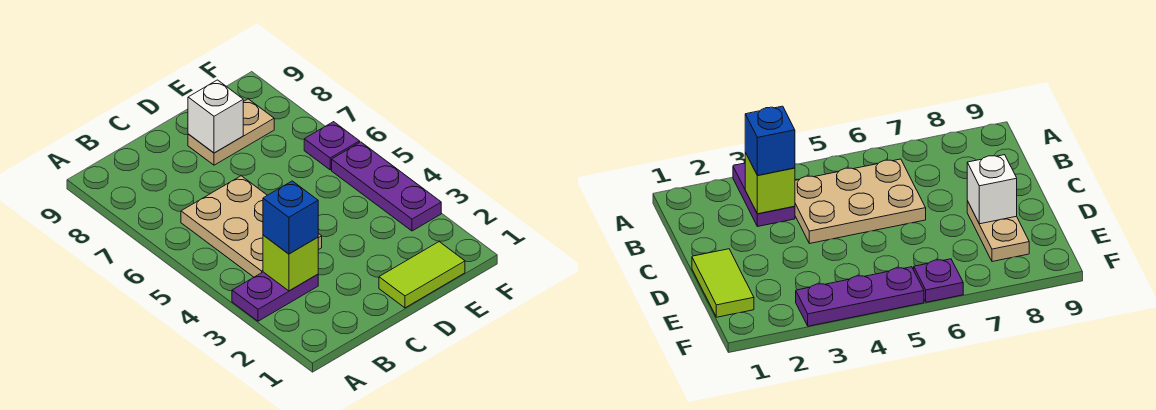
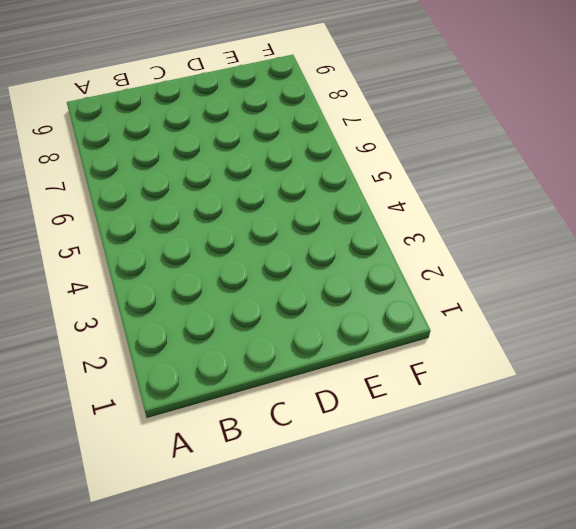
none -> purple 1x2 plate [232,272,318,321]
none -> tan 2x3 plate [181,176,322,277]

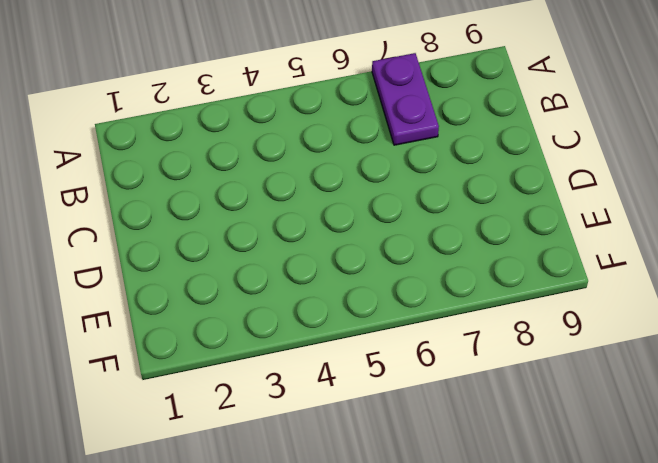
purple 1x2 plate [372,53,439,145] -> purple 1x2 plate moved to [232,272,318,321]
none -> tan 2x3 plate [181,176,322,277]
none -> lime 1x2 tile [379,242,465,308]

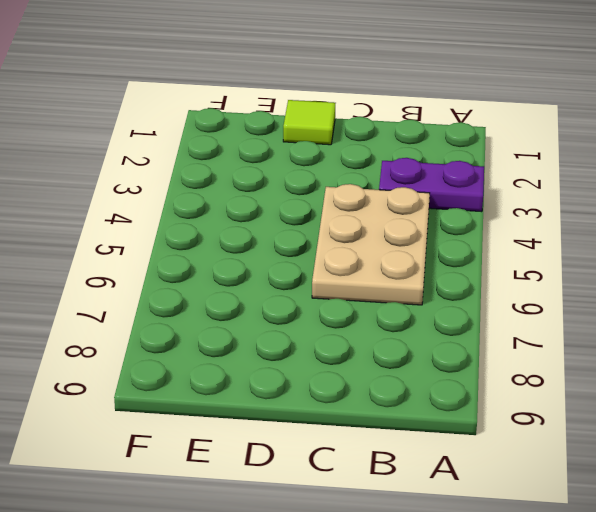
lime 1x1 tile [283,100,335,145] -> lime 1x2 tile [379,242,465,308]
none -> tan 1x2 plate [188,99,274,165]
none -> purple 1x3 plate [332,142,441,231]

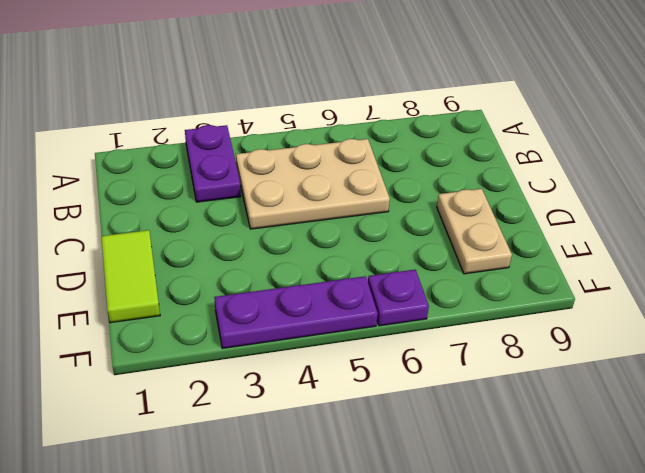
none -> lime 1x1 brick [263,235,318,291]
none -> white 1x1 brick [188,80,243,153]

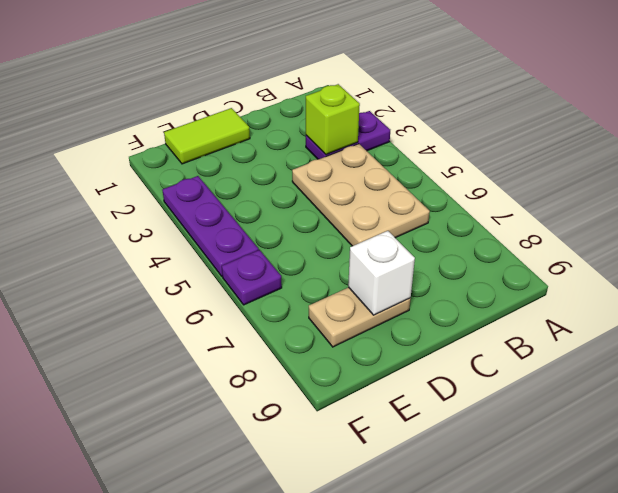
none -> blue 1x1 brick [263,181,318,254]

